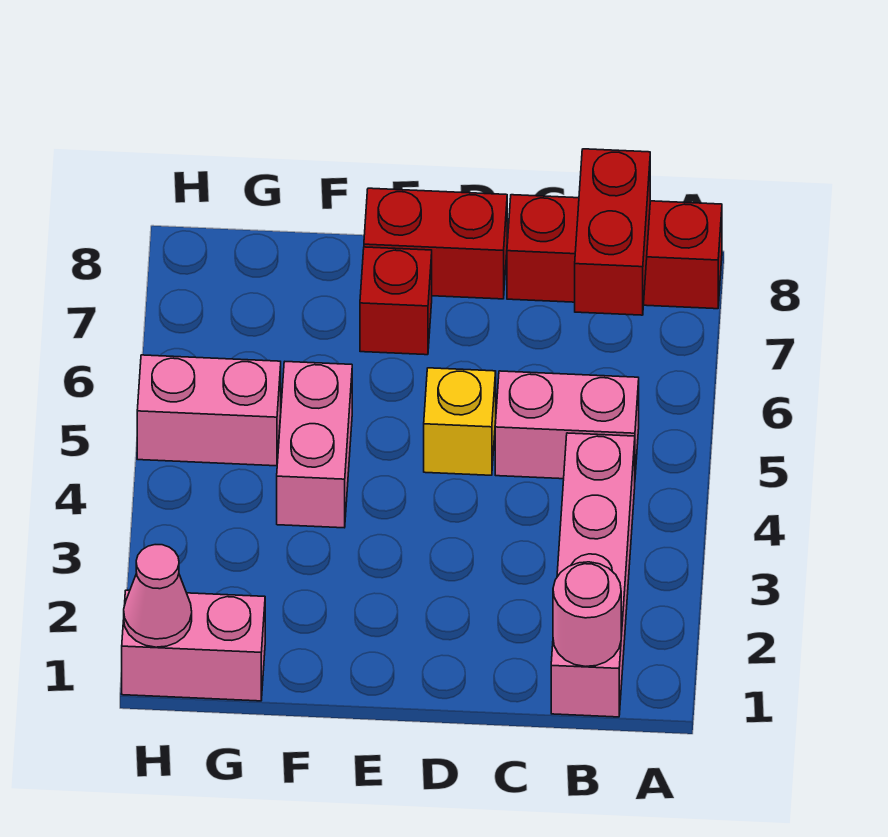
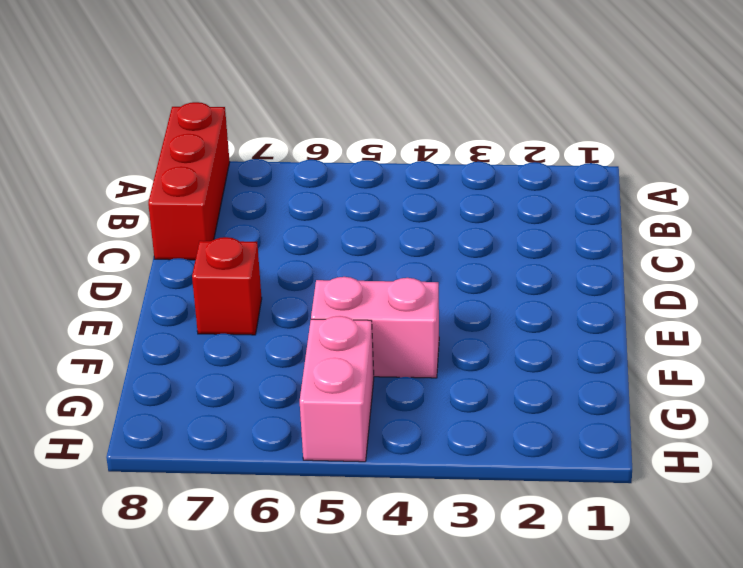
none -> pink 1x4 brick [551,433,635,717]
none -> pink 1x2 brick [495,371,639,479]
none -> yellow 1x1 brick [424,368,496,475]

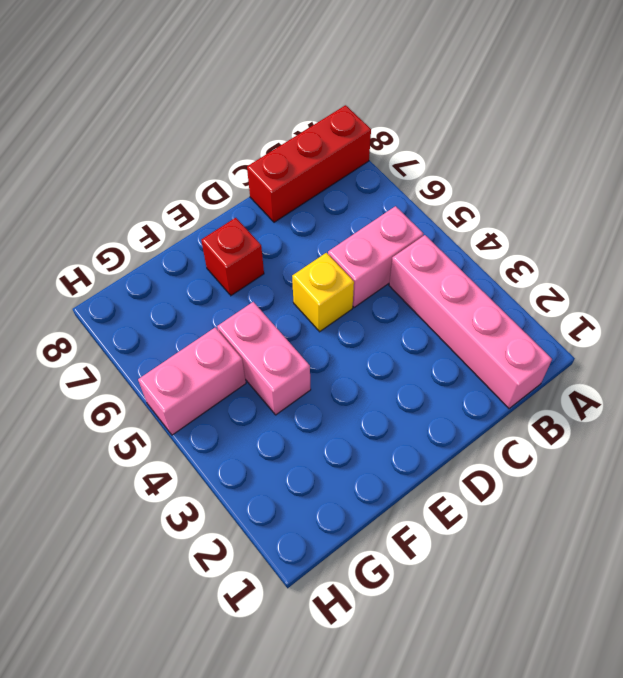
none -> red 1x2 brick [364,188,507,299]
none -> pink 1x2 brick [122,590,265,701]
none -> pink 1x1 round brick [553,562,621,666]

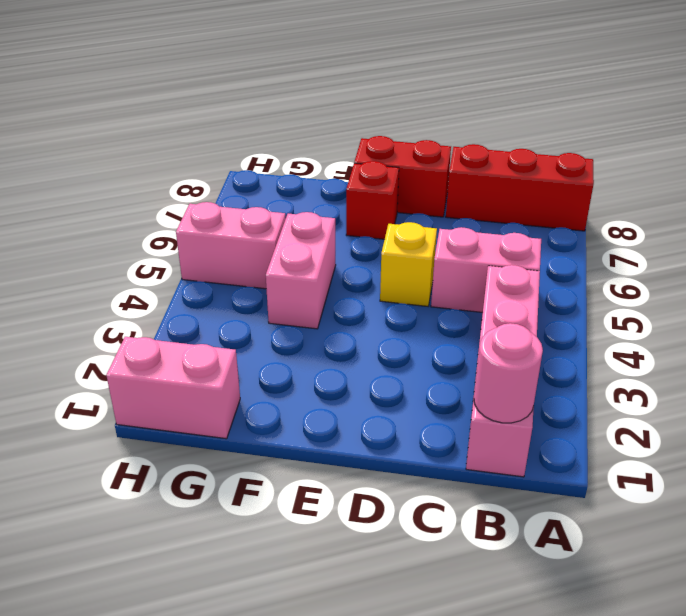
none -> red 1x2 brick [575,149,650,315]
none -> pink 1x1 cone [124,545,192,647]

